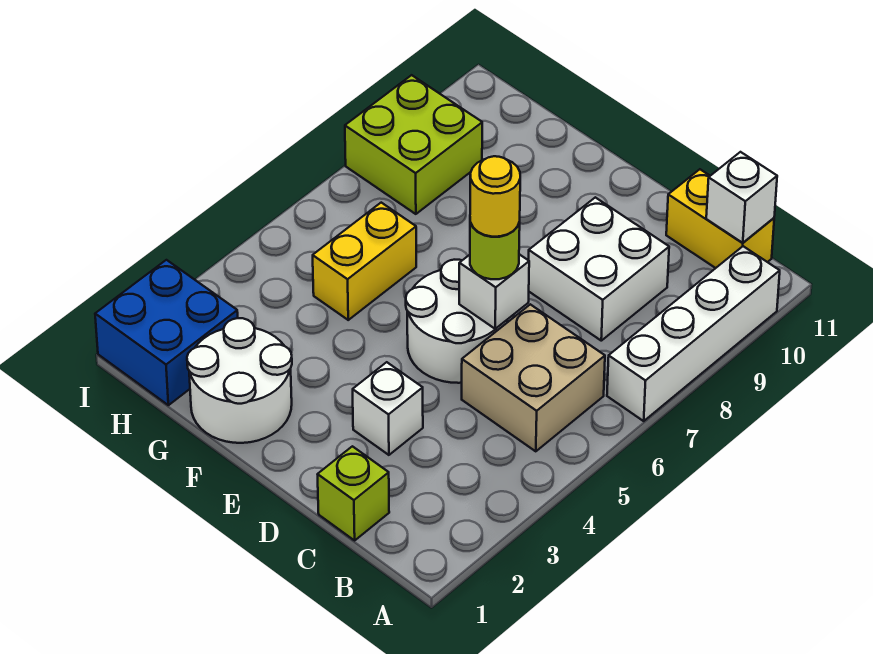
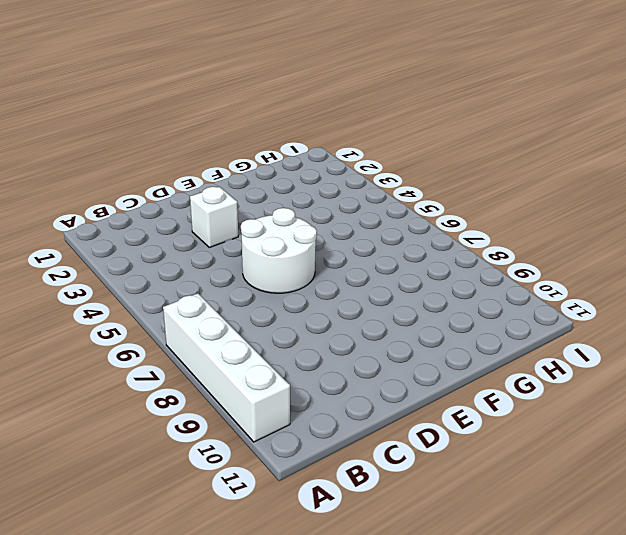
none -> tan 2x2 brick [462,304,605,451]
none -> yellow 1x2 brick [666,169,774,268]
none -> lime 1x1 brick [318,446,389,540]

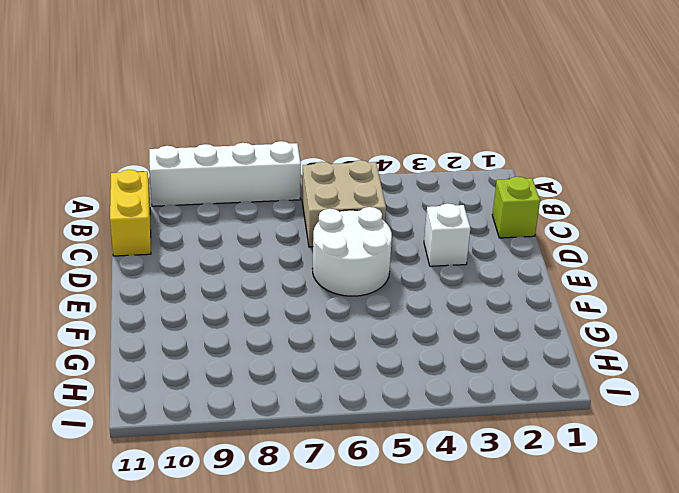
none -> white 2x2 brick [529,197,669,341]
none -> white 2x2 round brick [187,318,292,443]
none -> yellow 1x2 brick [313,203,416,320]

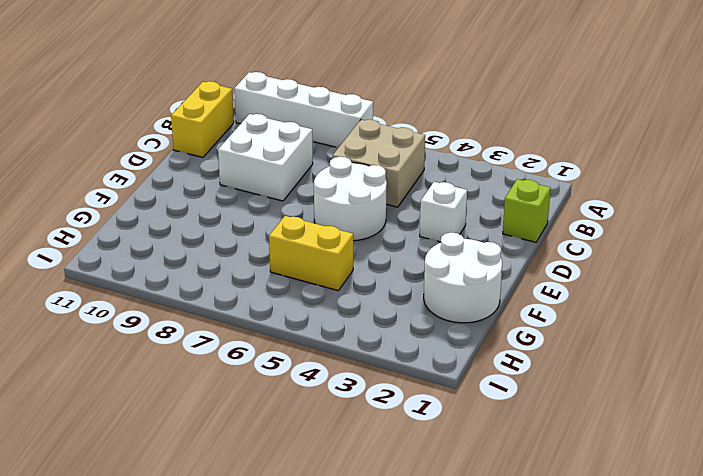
none -> blue 2x2 brick [95,260,238,405]
none -> lime 2x2 brick [345,75,482,214]
none -> white 1x1 brick [706,152,777,243]

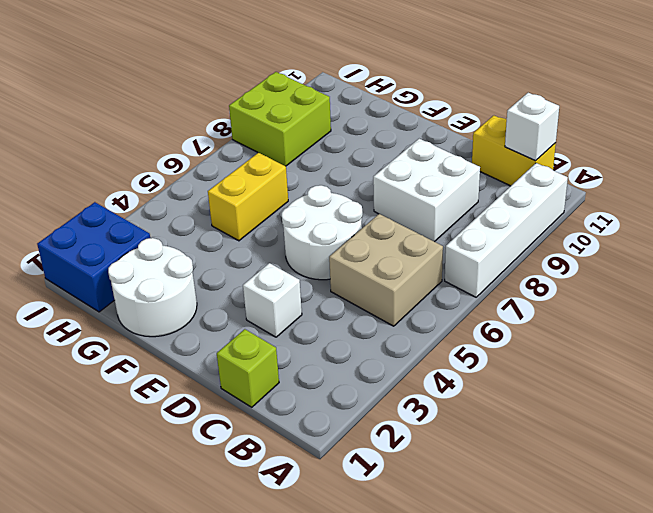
none -> white 1x1 brick [459,254,529,329]
none -> lime 1x1 round brick [470,222,520,279]
none -> yellow 1x1 round brick [470,156,520,237]

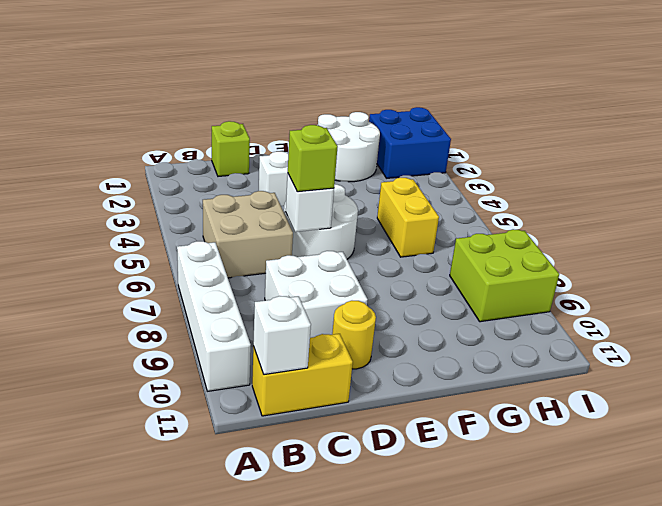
lime 1x1 brick [288,125,338,192] -> lime 1x1 round brick [470,222,520,279]
yellow 1x1 round brick [332,301,376,369] -> yellow 1x1 round brick moved to [470,156,520,237]

